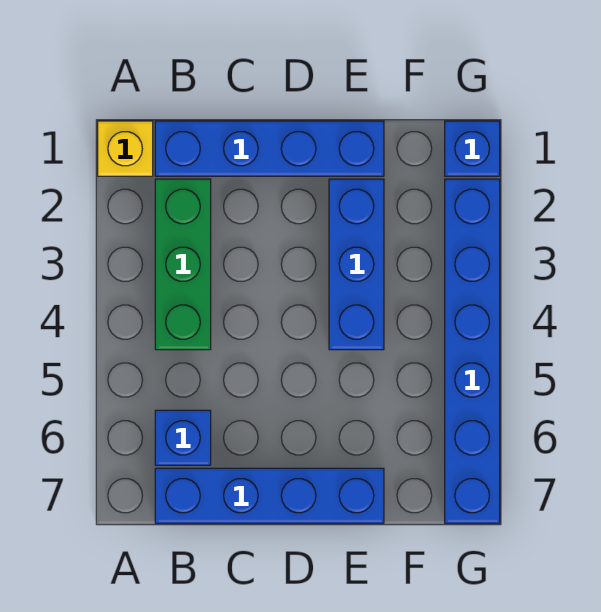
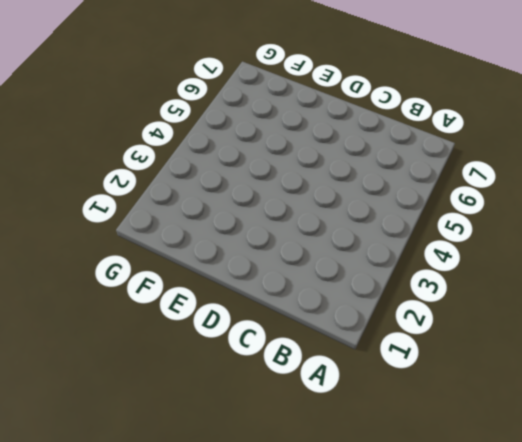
none -> yellow 1x1 brick [98,121,153,176]
none -> blue 1x4 brick [155,121,384,176]

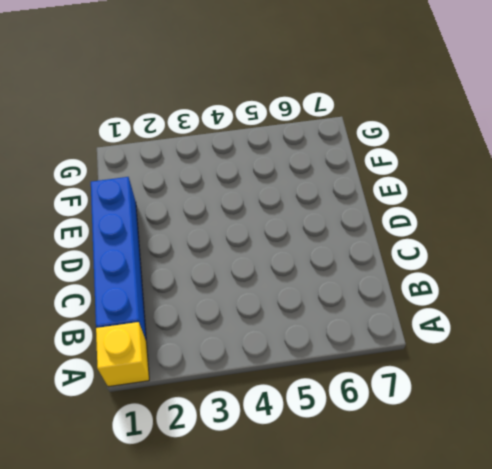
none -> green 1x3 brick [155,179,211,350]
none -> blue 1x1 brick [155,410,211,465]

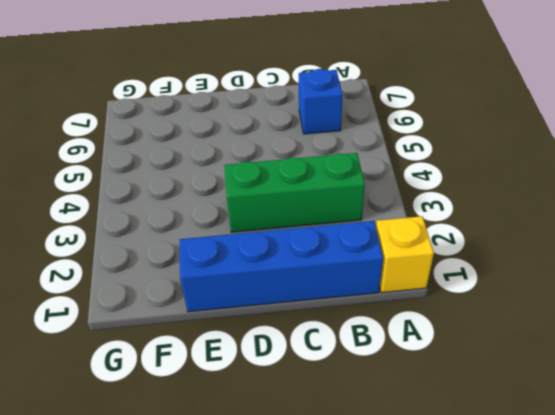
green 1x3 brick [224,153,365,232] -> green 1x3 brick turned to [155,179,211,350]
none -> blue 1x4 brick [155,468,384,523]
none -> blue 1x3 brick [329,179,384,350]

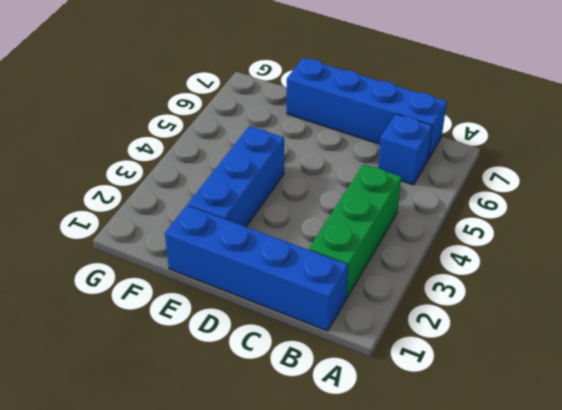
none -> yellow 1x1 brick [98,121,153,176]
none -> blue 1x1 brick [445,121,500,176]

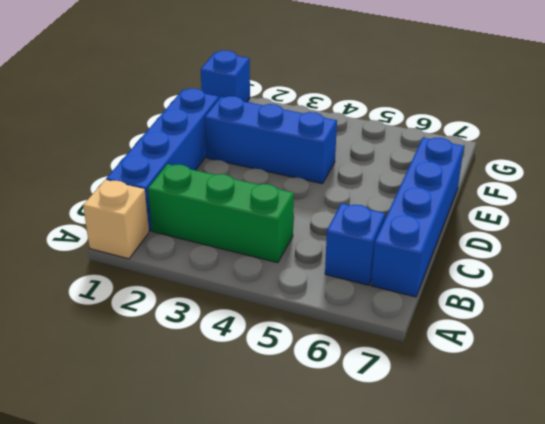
tan 1x1 brick [83,180,149,259] -> yellow 1x1 brick [98,121,153,176]
none -> blue 1x6 brick [445,179,500,523]

